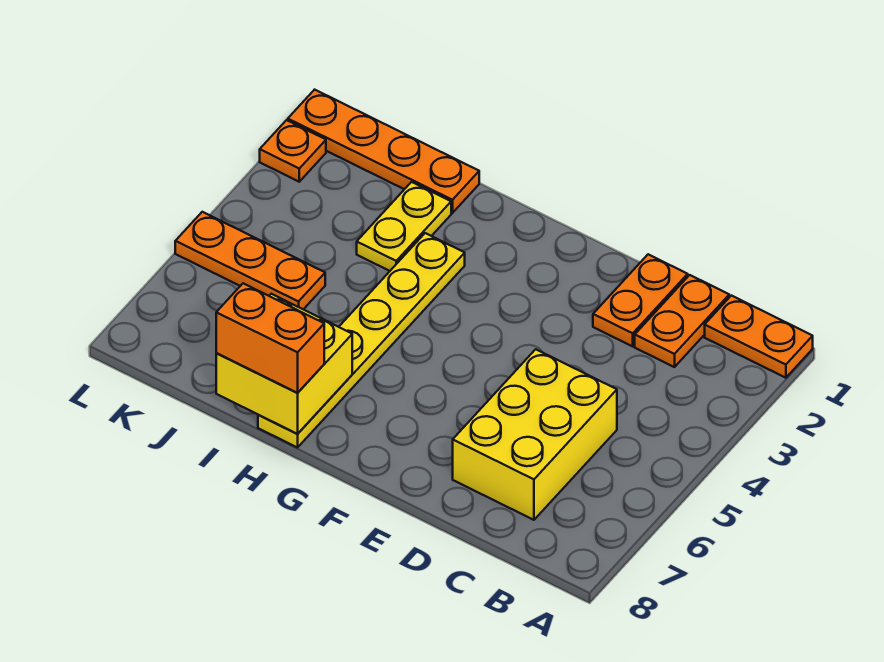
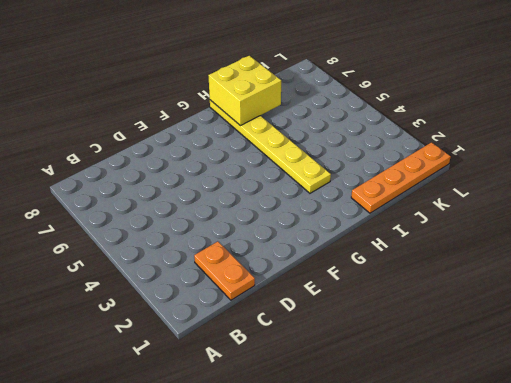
none -> orange 1x2 plate [705,296,813,378]
none -> yellow 2x3 brick [453,349,617,520]

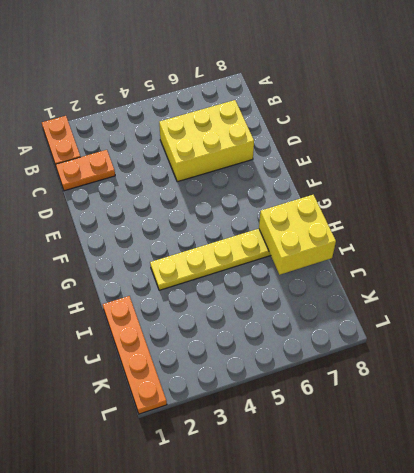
none -> orange 1x2 plate [593,254,688,346]
none -> yellow 1x2 plate [357,182,451,271]

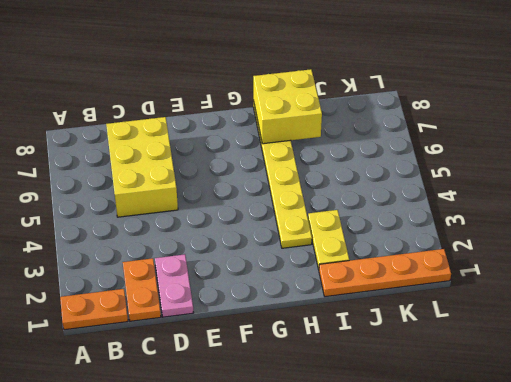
pink 1x2 plate [155,254,194,317] -> orange 1x2 plate [593,254,688,346]
none -> orange 1x3 plate [175,212,325,309]
none -> orange 1x1 plate [260,120,326,182]

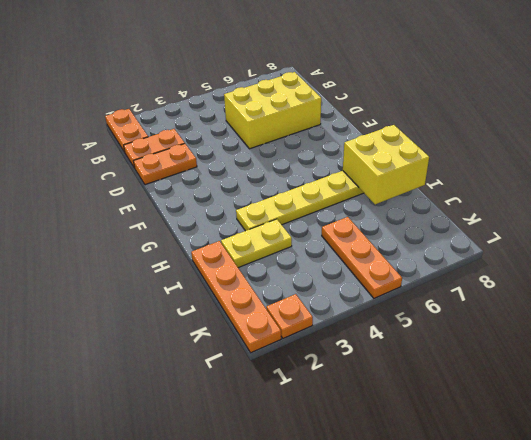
none -> orange 1x2 brick [216,283,324,393]

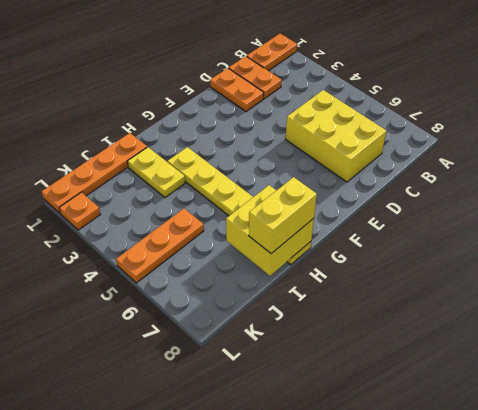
yellow 1x2 brick [249,177,317,253] -> orange 1x2 brick [216,283,324,393]

